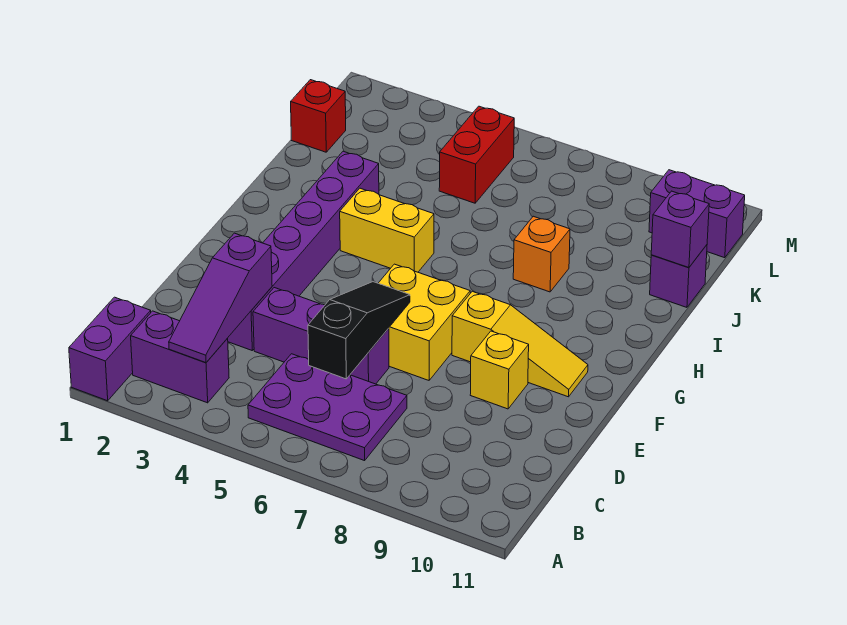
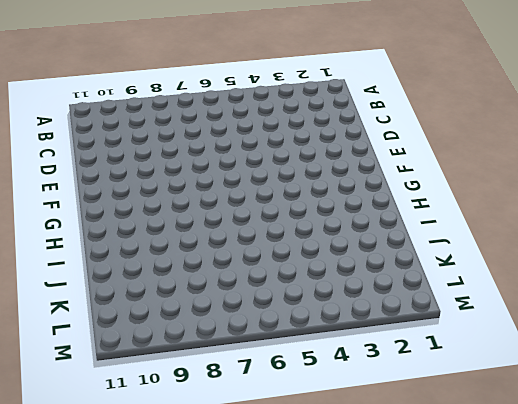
none -> purple 1x2 brick [69,297,151,401]
none -> purple 1x2 brick [131,311,229,403]
none -> purple 2x3 plate [248,354,407,461]

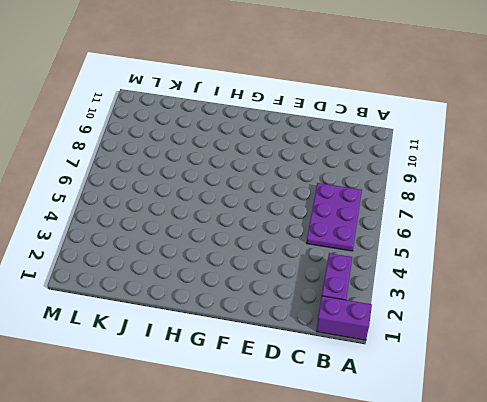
none -> purple 1x6 brick [227,151,379,350]
none -> purple 1x3 brick [253,288,389,384]
none -> yellow 2x2 brick [378,264,470,380]

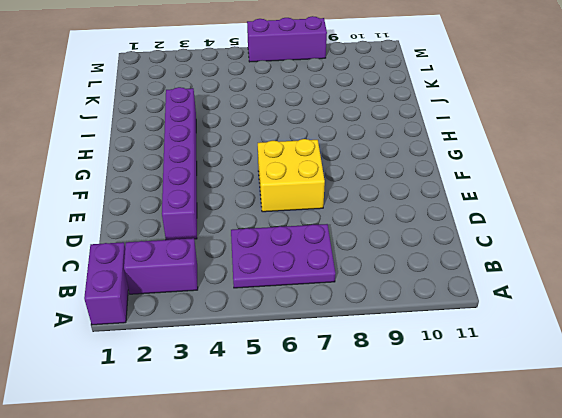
purple 1x3 brick [247,16,327,62] -> purple 1x3 brick moved to [253,288,389,384]
none -> yellow 1x1 brick [470,331,529,409]
none -> yellow 1x3 slope [452,291,588,397]
none -> yellow 1x2 brick [340,188,434,272]

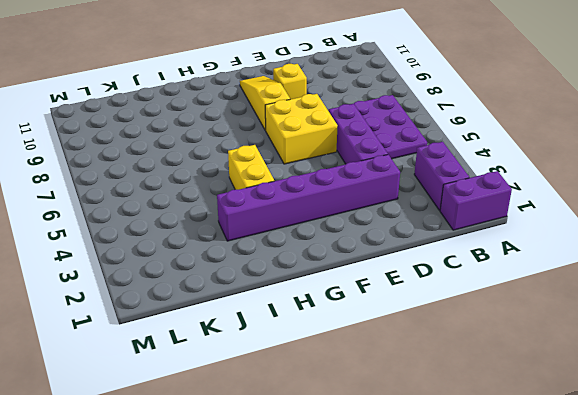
none -> orange 1x1 brick [513,216,570,292]
none -> purple 1x1 brick [650,245,707,307]
none -> red 1x1 brick [291,80,346,152]

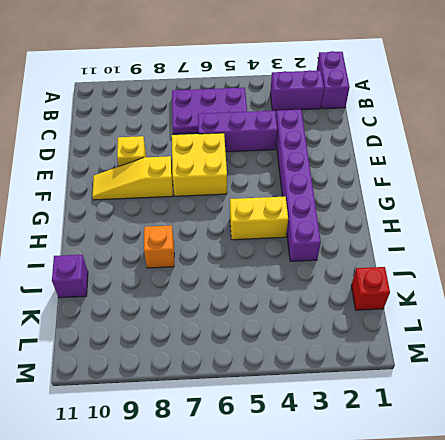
none -> red 1x2 brick [439,106,514,203]
none -> purple 1x2 brick [649,170,745,258]
none -> purple 1x3 slope [169,233,272,363]

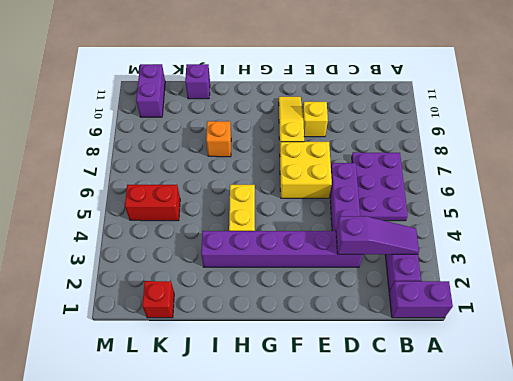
none -> black 1x3 slope [308,282,410,379]
none -> purple 1x1 brick [651,191,709,268]

